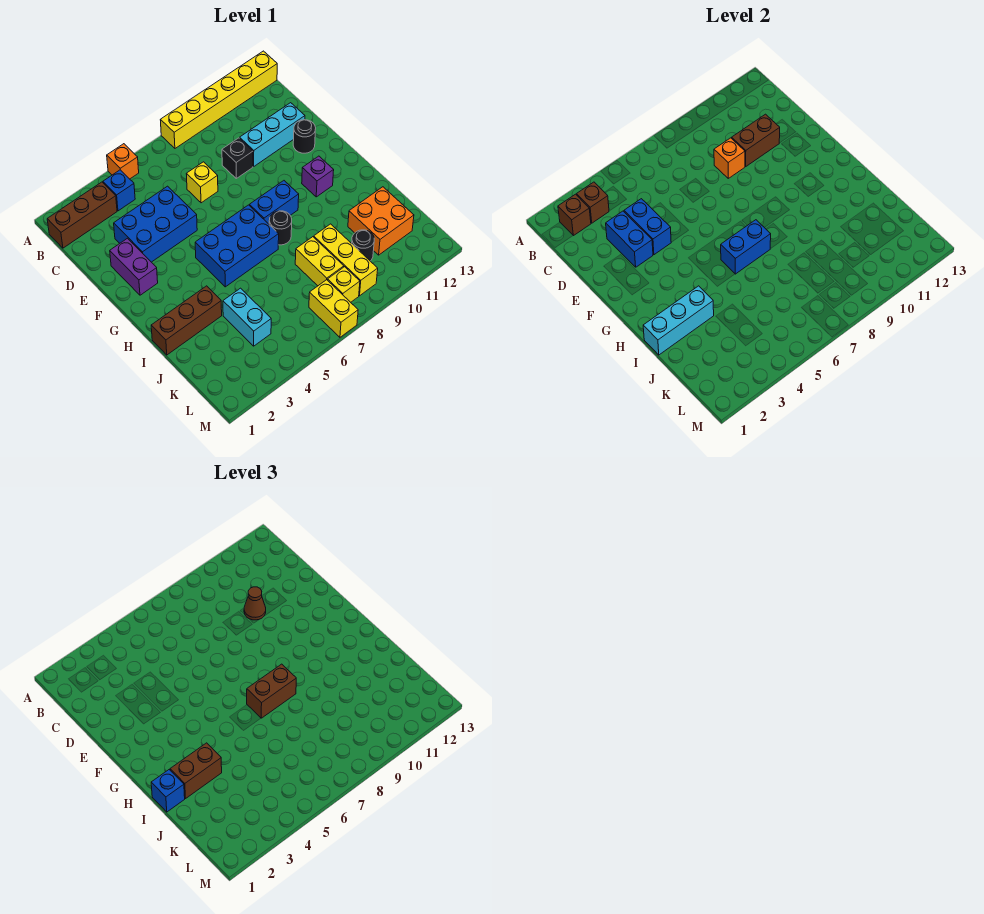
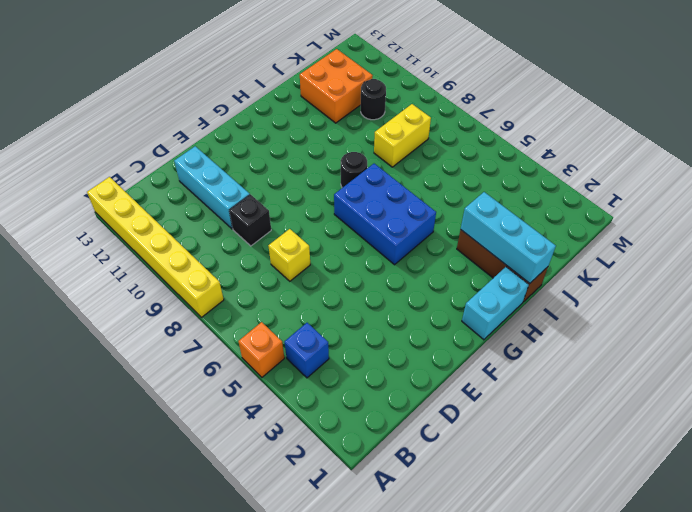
cyan 1x2 brick [462,267,529,340] -> cyan 1x2 brick moved to [223,288,271,346]
none -> brown 1x3 brick [47,182,117,248]
none -> blue 2x3 brick [114,186,197,262]
none -> purple 1x2 brick [110,238,158,295]
none -> black 1x1 round brick [293,120,316,153]

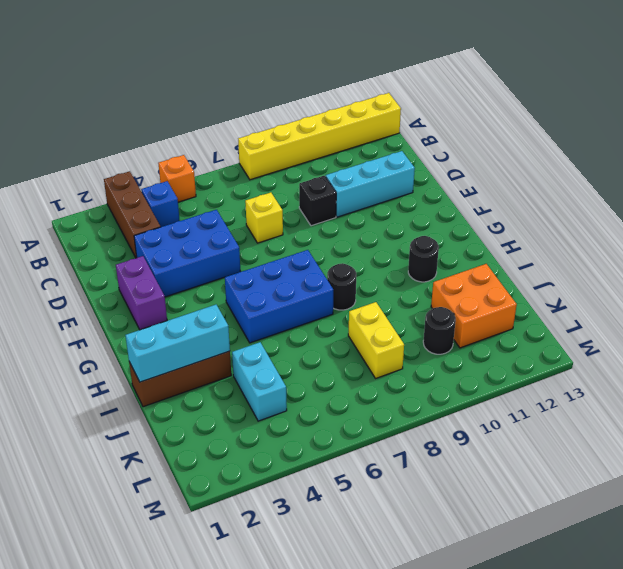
brown 1x3 brick [104,171,160,258] -> brown 1x3 brick turned to [47,182,117,248]
black 1x1 round brick [408,236,439,282] -> black 1x1 round brick moved to [293,120,316,153]
none -> blue 1x2 brick [249,181,299,224]
none -> purple 1x1 brick [302,156,334,197]
none -> yellow 1x3 brick [314,224,378,296]
none -> yellow 1x2 brick [309,280,358,337]

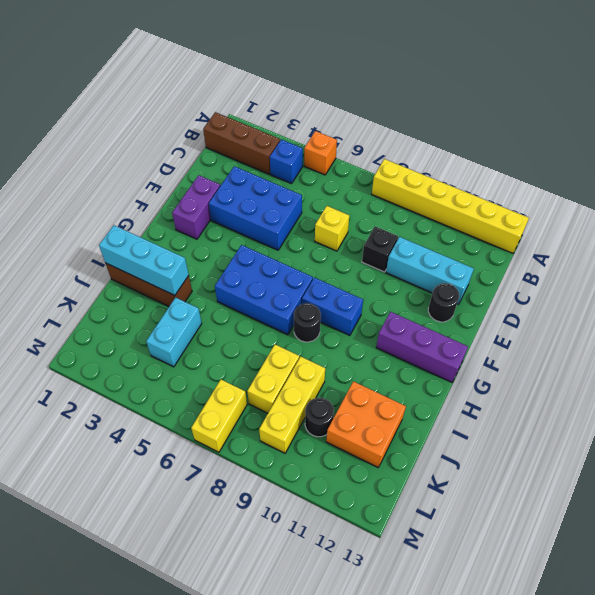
purple 1x3 brick [376,312,468,382] -> purple 1x1 brick [302,156,334,197]
none -> yellow 1x1 brick [328,267,360,302]
none -> brown 1x1 brick [558,194,591,236]
none -> brown 1x1 brick [577,182,609,223]
none -> blue 1x2 brick [606,211,653,267]

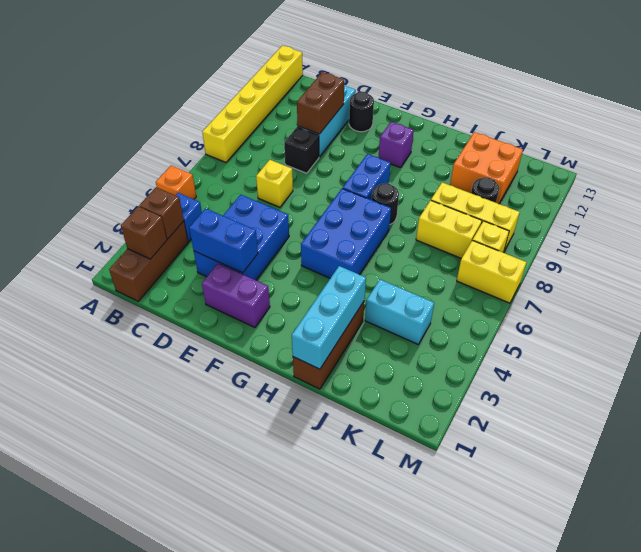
none -> blue 1x2 brick [624,199,671,255]
none -> orange 1x1 brick [714,138,745,178]
none -> blue 1x2 brick [721,220,771,274]
none -> brown 1x1 cone [244,587,266,620]

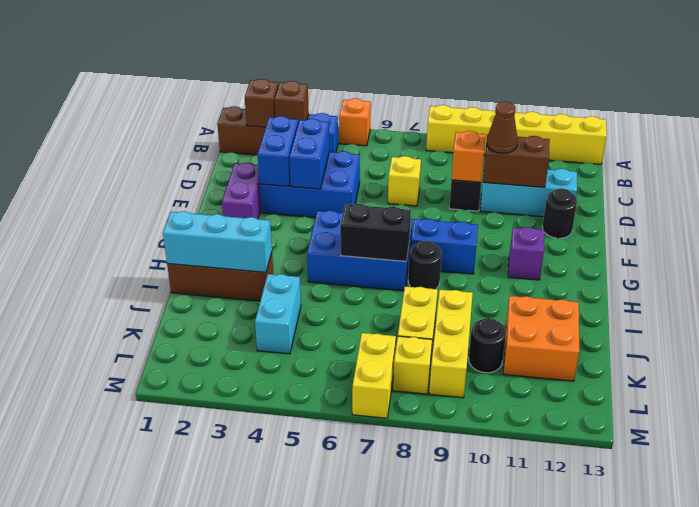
black 1x2 brick [340,204,411,261] -> blue 1x2 brick [721,220,771,274]
none -> brown 1x2 brick [247,664,296,718]
none -> blue 1x1 brick [151,770,185,812]
none -> brown 1x2 brick [170,743,222,799]

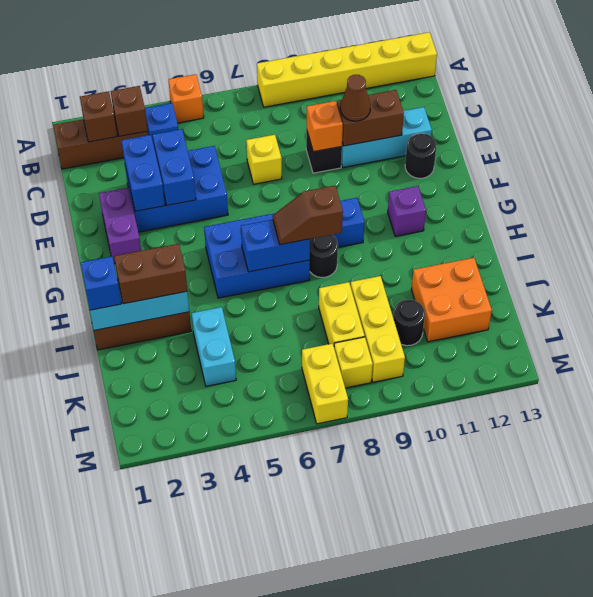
brown 1x2 slope [273,186,343,245] -> brown 1x2 brick [247,664,296,718]

